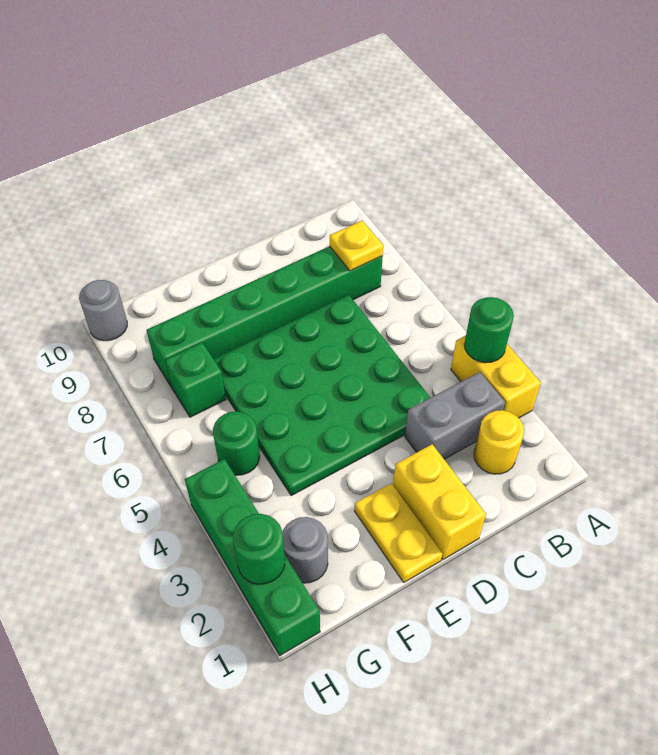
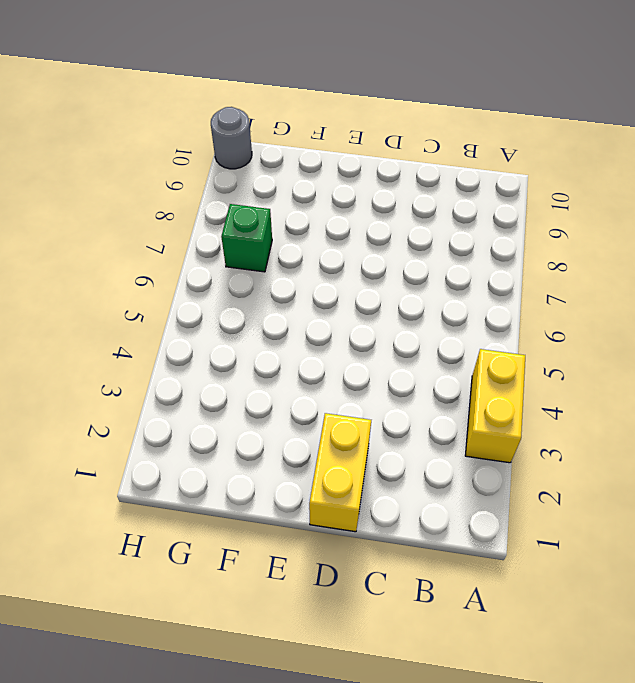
none -> yellow 1x1 round brick [474,410,524,474]
none -> grey 1x2 brick [405,372,505,459]
none -> green 1x6 brick [147,246,383,387]

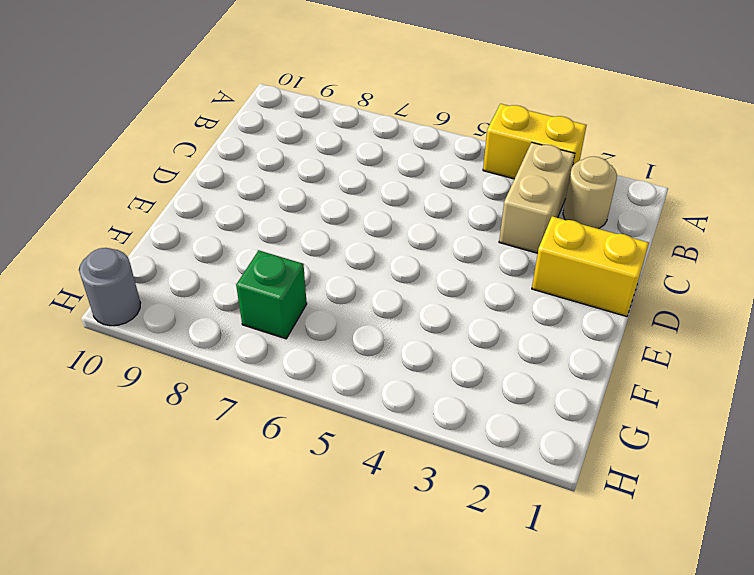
tan 1x1 round brick [563,156,617,229] -> yellow 1x1 round brick [474,410,524,474]
tan 1x2 brick [499,142,575,253] -> grey 1x2 brick [405,372,505,459]
none -> green 1x6 brick [147,246,383,387]
none -> green 4x4 plate [214,294,430,496]
none -> yellow 1x2 plate [354,483,442,582]

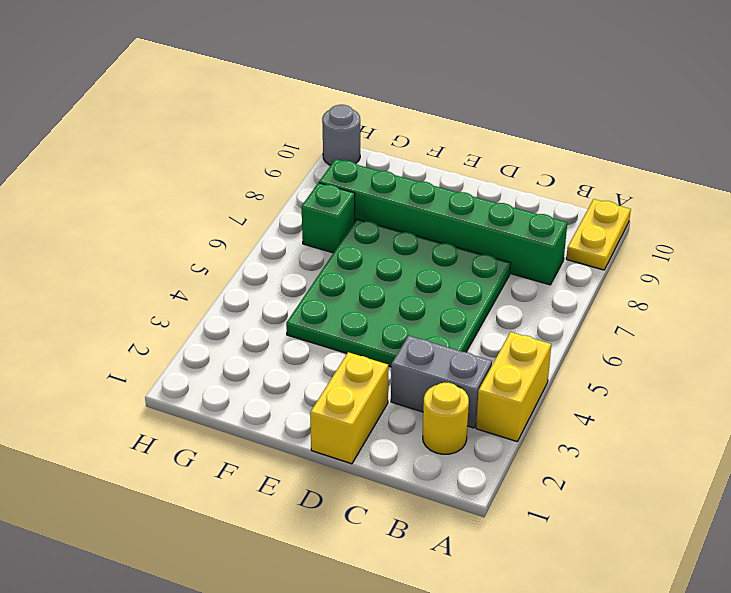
yellow 1x2 plate [566,199,631,270] -> yellow 1x2 plate moved to [354,483,442,582]
none -> grey 1x1 round brick [282,517,328,583]
none -> green 1x1 round brick [213,411,260,475]
none -> green 1x4 brick [185,459,320,655]

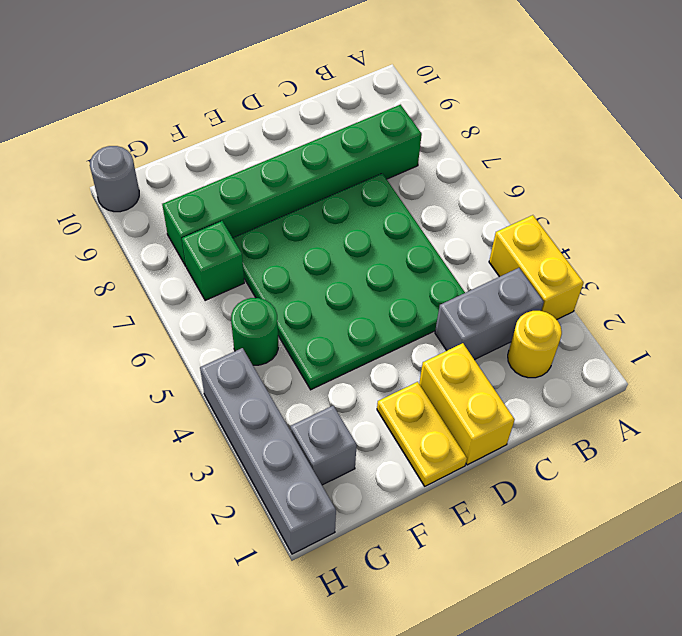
grey 1x1 brick [290,406,357,485] -> grey 1x1 round brick [282,517,328,583]
grey 1x4 brick [200,348,336,554] -> green 1x4 brick [185,459,320,655]
none -> green 1x1 round brick [464,297,514,363]
none -> yellow 1x1 plate [330,221,383,271]
none -> green 1x1 round brick [233,514,285,584]

